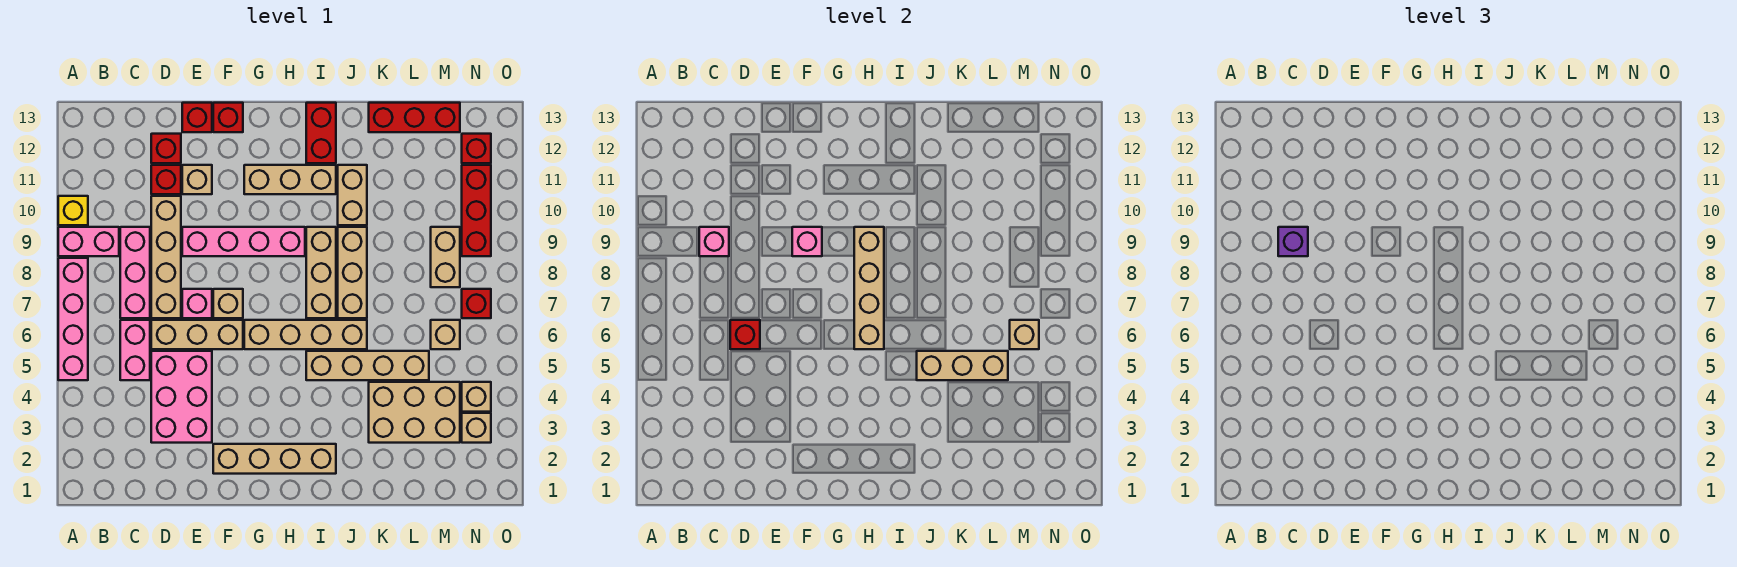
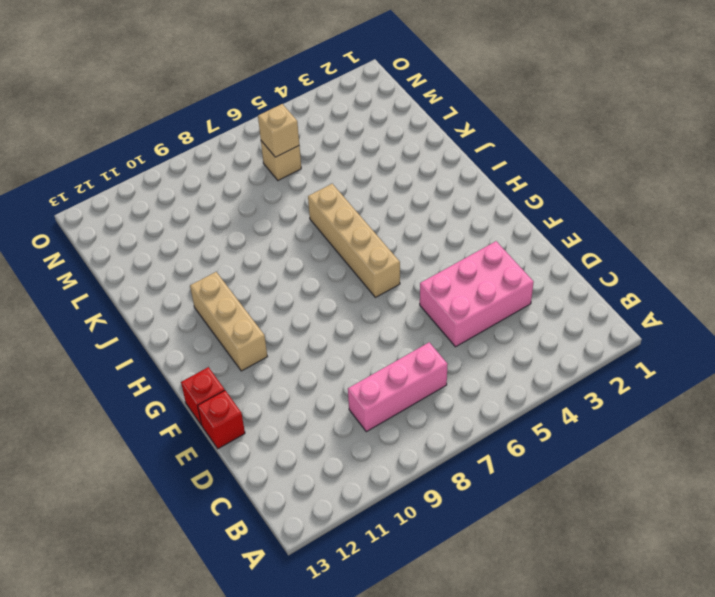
none -> pink 1x4 brick [58,258,88,380]
none -> pink 1x2 brick [58,227,119,256]
none -> yellow 1x1 brick [58,196,88,225]
none -> pink 1x2 brick [120,320,150,380]

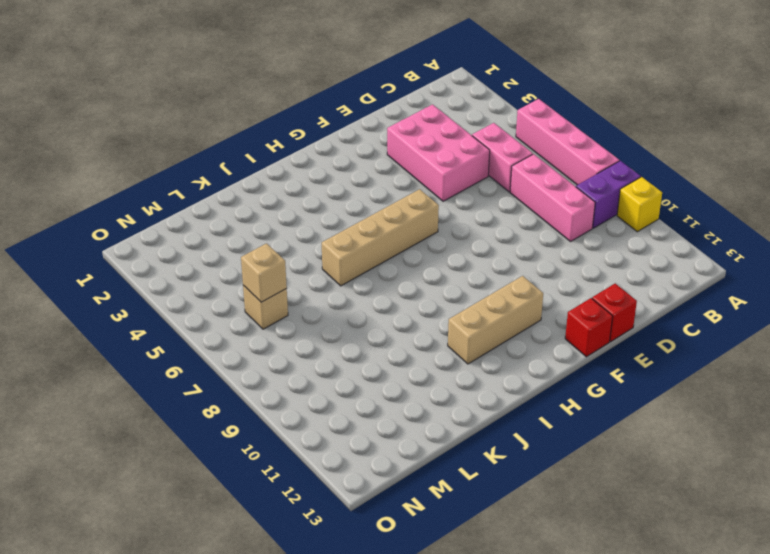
purple 1x2 brick [576,161,641,228] -> pink 1x2 brick [58,227,119,256]
none -> tan 1x3 brick [151,320,243,349]
none -> tan 1x4 brick [151,196,181,318]
none -> red 1x1 brick [151,165,181,194]
none -> red 1x1 brick [151,134,181,163]

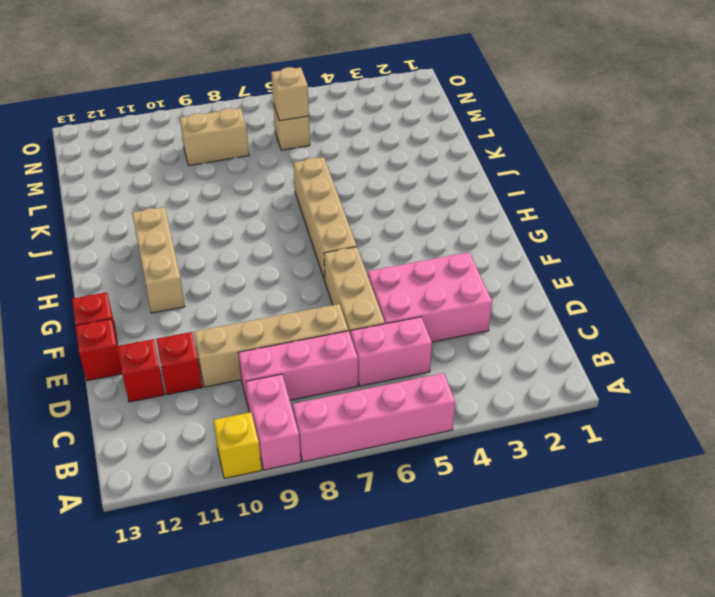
none -> pink 1x1 brick [182,289,212,318]
none -> pink 1x4 brick [182,227,305,256]
none -> tan 1x1 brick [182,165,212,194]
none -> tan 1x4 brick [213,444,336,474]

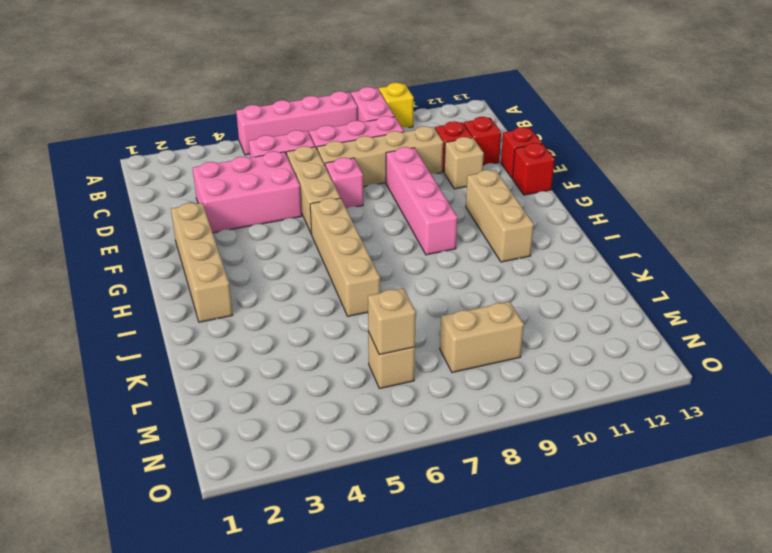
none -> tan 1x1 brick [213,289,243,318]
none -> tan 1x4 brick [306,351,429,380]
none -> tan 1x3 brick [306,227,336,318]
none -> red 1x2 brick [306,103,336,163]

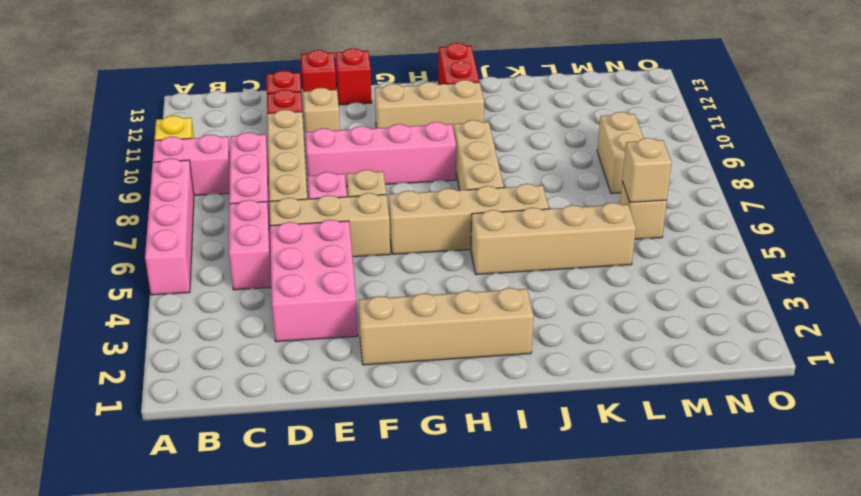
none -> tan 1x3 brick [338,227,367,318]
none -> tan 1x2 brick [338,165,367,225]
none -> tan 2x3 brick [369,382,460,443]
none -> red 1x3 brick [369,103,460,132]

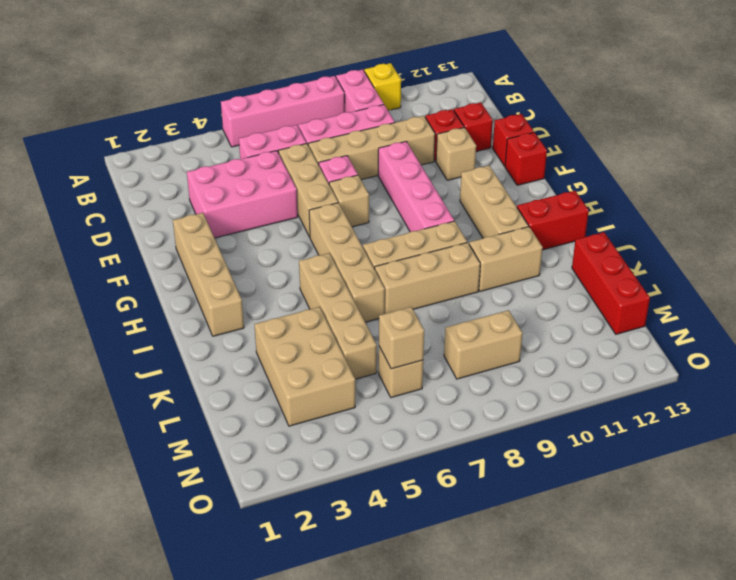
none -> tan 1x1 brick [462,413,491,443]
none -> tan 1x1 brick [462,382,491,412]
none -> red 1x1 brick [462,289,491,318]
none -> red 1x3 brick [462,165,491,256]

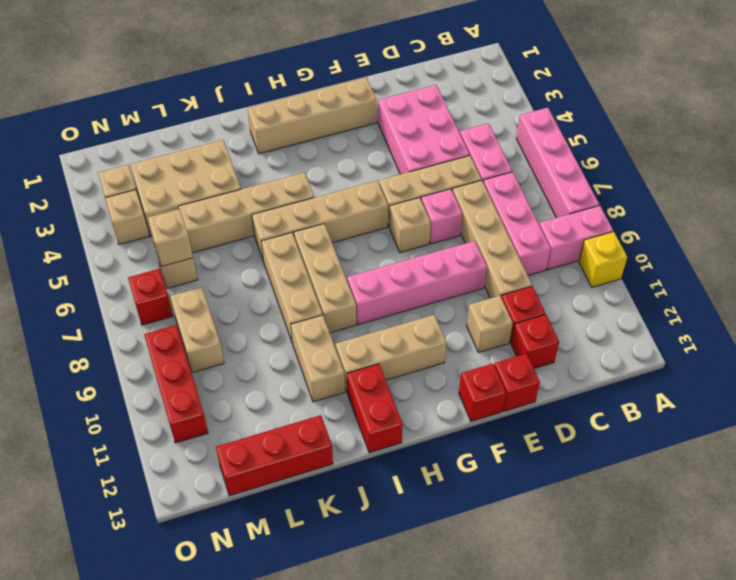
none -> red 1x1 brick [462,134,491,163]
none -> pink 1x1 brick [699,227,729,256]
none -> red 1x1 brick [730,320,760,349]
none -> pink 1x1 brick [792,227,822,256]

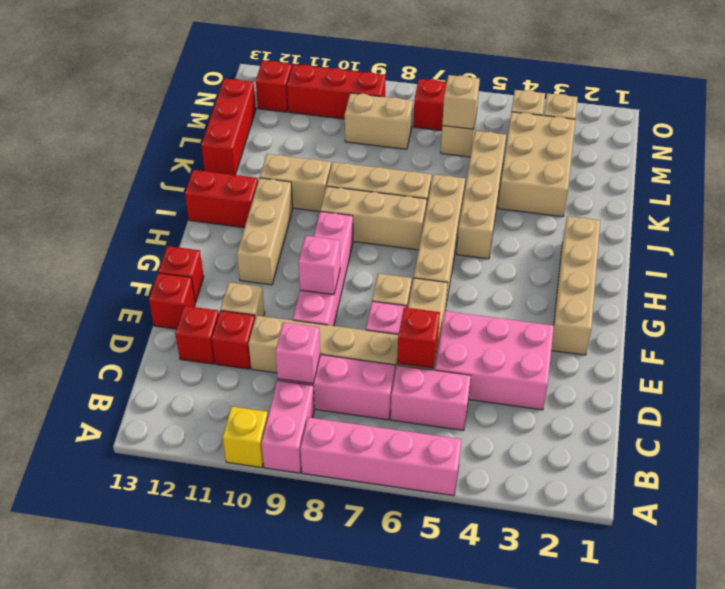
none -> tan 1x4 brick [854,227,884,349]
none -> tan 1x3 brick [917,351,1008,380]
none -> purple 1x1 brick [1278,227,1308,256]

